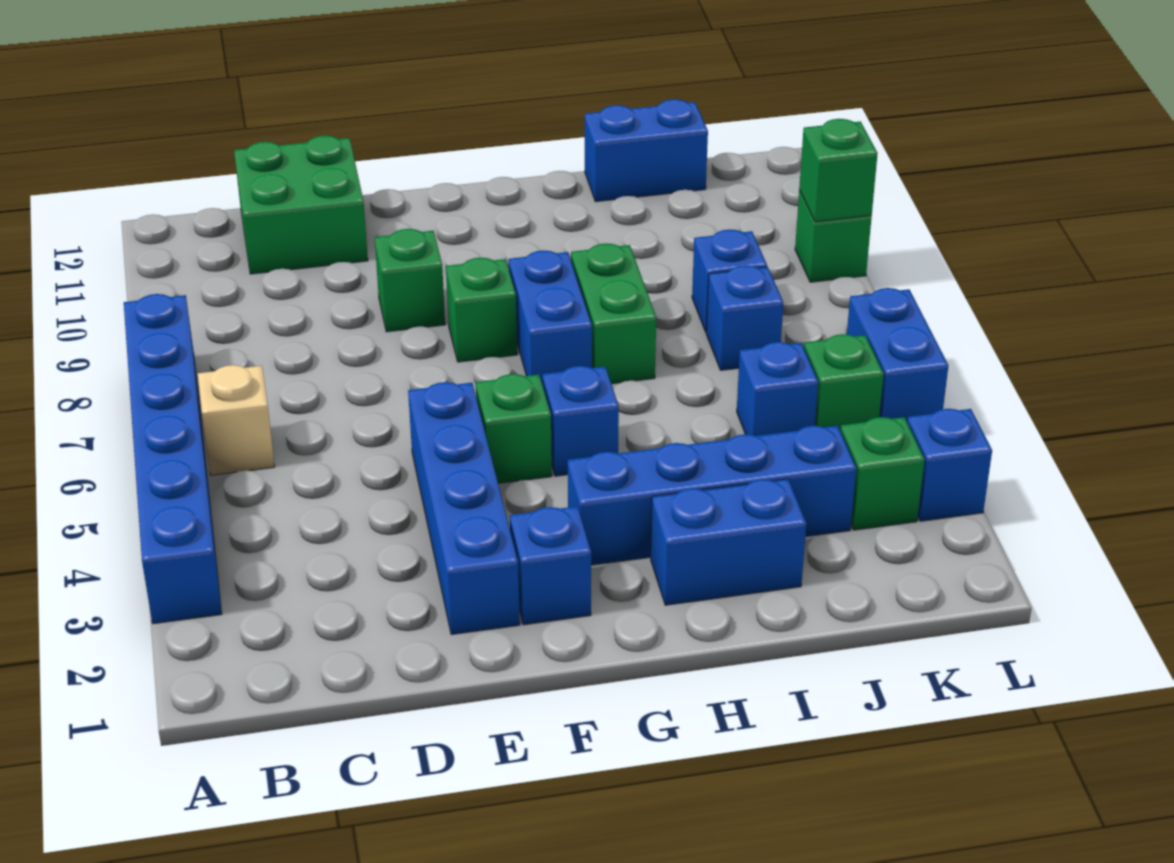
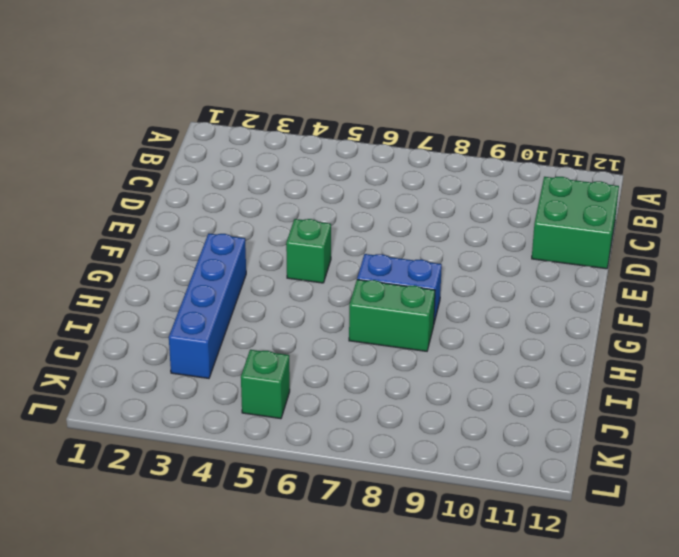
none -> blue 1x6 brick [124,294,222,624]
none -> tan 1x1 brick [198,365,275,475]
none -> blue 1x4 brick [408,382,520,635]

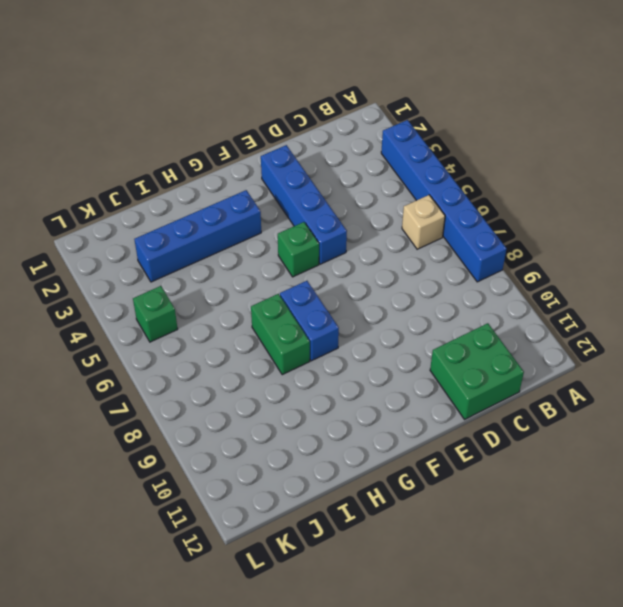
none -> green 1x1 brick [375,229,445,332]
none -> blue 1x1 brick [510,506,591,625]
none -> green 1x1 brick [446,258,517,362]

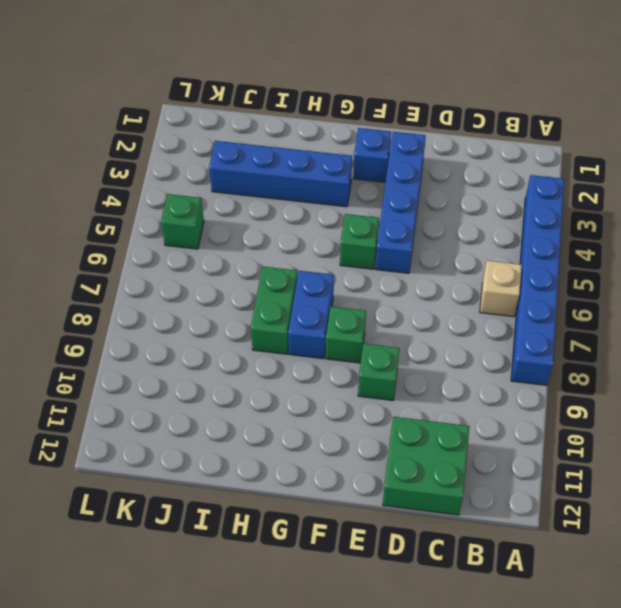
none -> blue 1x1 brick [543,366,619,476]
none -> blue 1x2 brick [651,479,806,605]
none -> blue 1x2 brick [585,99,708,202]

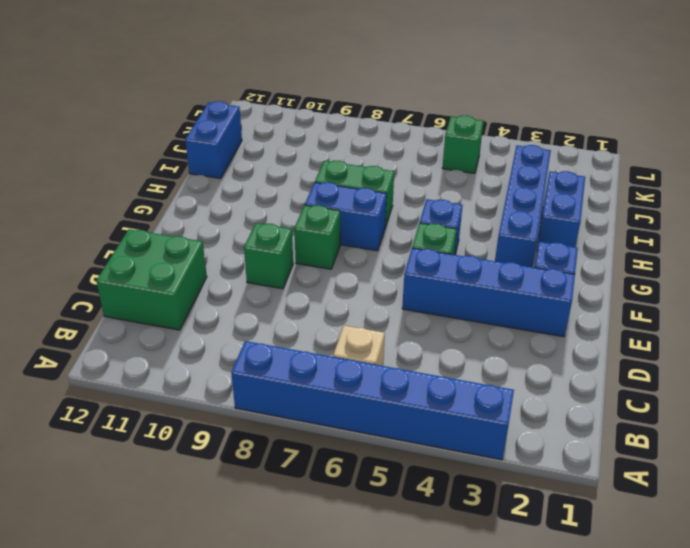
none -> blue 1x1 brick [737,342,818,436]
none -> blue 1x1 brick [706,265,783,370]
none -> blue 1x1 brick [692,229,767,332]

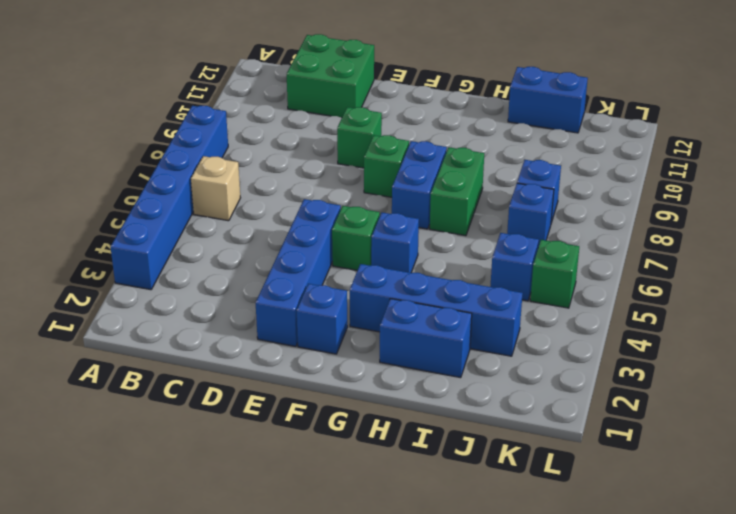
none -> green 1x1 brick [841,417,925,530]
none -> blue 1x1 brick [907,409,992,521]
none -> blue 1x2 brick [847,288,949,421]

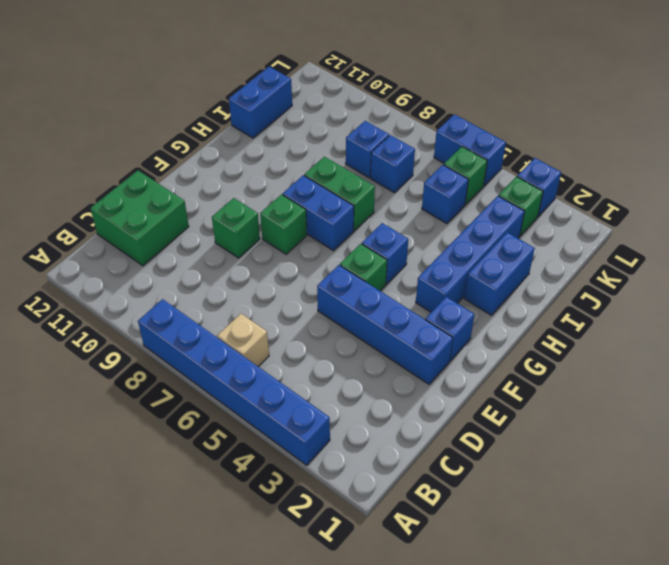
none -> green 1x1 brick [795,190,872,282]
none -> green 1x1 brick [799,119,878,222]

